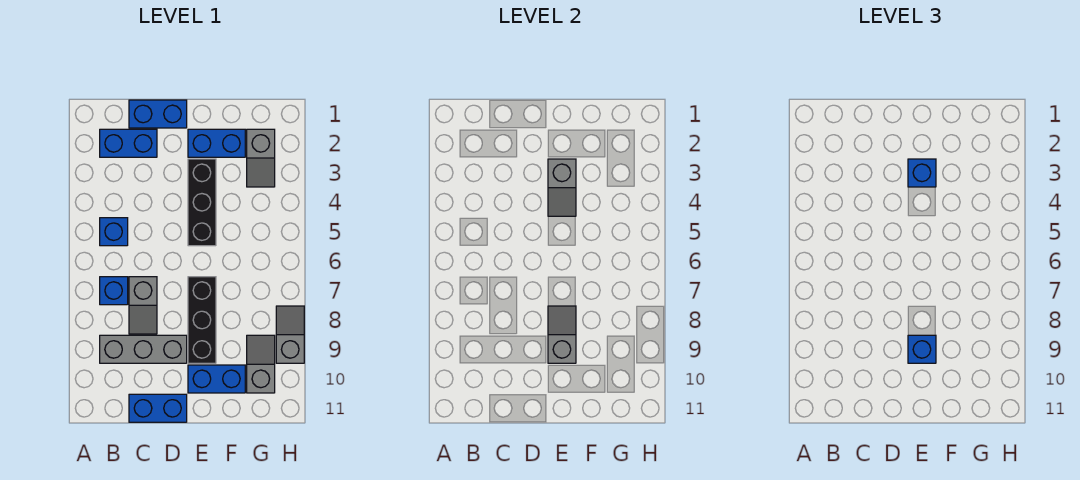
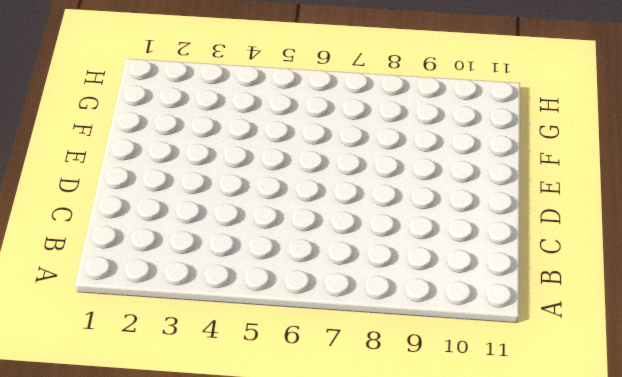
none -> blue 1x2 brick [100,129,157,157]
none -> blue 1x1 brick [100,218,128,246]
none -> blue 1x1 brick [100,277,128,305]

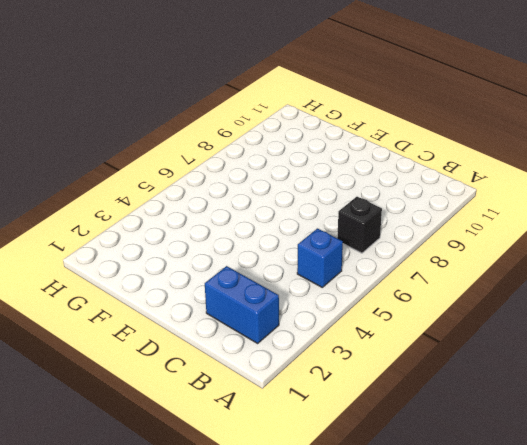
black 1x1 brick [337,197,382,253] -> blue 1x1 brick [100,277,128,305]
none -> grey 1x3 brick [100,335,187,363]
none -> blue 1x2 brick [129,100,187,128]
none -> grey 1x2 slope [129,277,157,334]

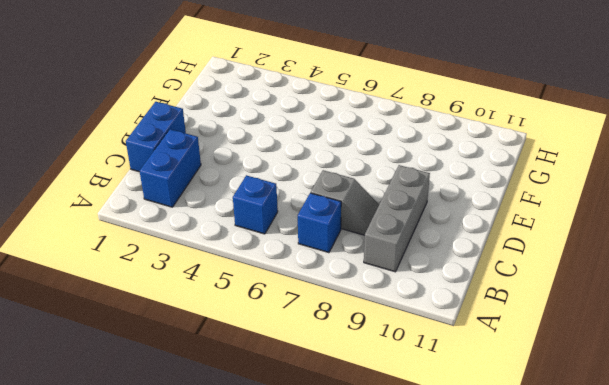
none -> blue 1x2 brick [129,394,187,422]
none -> blue 1x2 brick [188,129,245,157]
none -> black 1x3 brick [188,159,216,246]

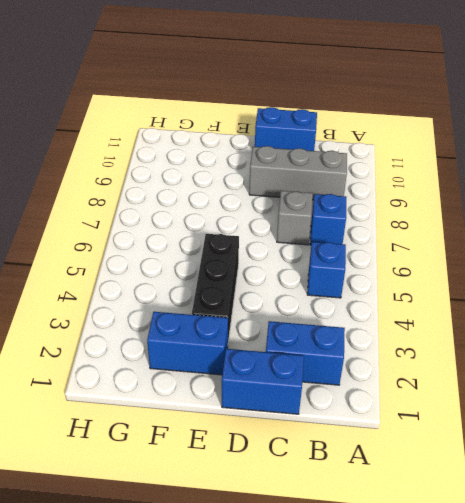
none -> black 1x3 brick [188,277,216,363]
none -> blue 1x2 brick [188,365,245,393]
none -> grey 1x2 slope [247,129,275,187]

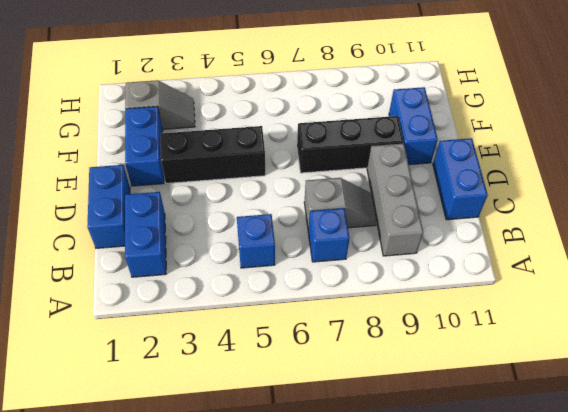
none -> grey 1x2 slope [247,335,275,393]
none -> grey 1x2 slope [276,306,304,363]
none -> grey 1x2 slope [548,159,576,216]

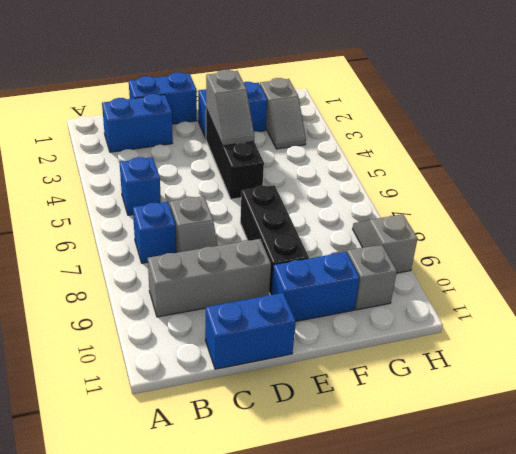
none -> grey 1x2 slope [548,306,576,363]
none -> blue 1x1 brick [908,159,936,187]
none -> blue 1x1 brick [908,335,936,363]

